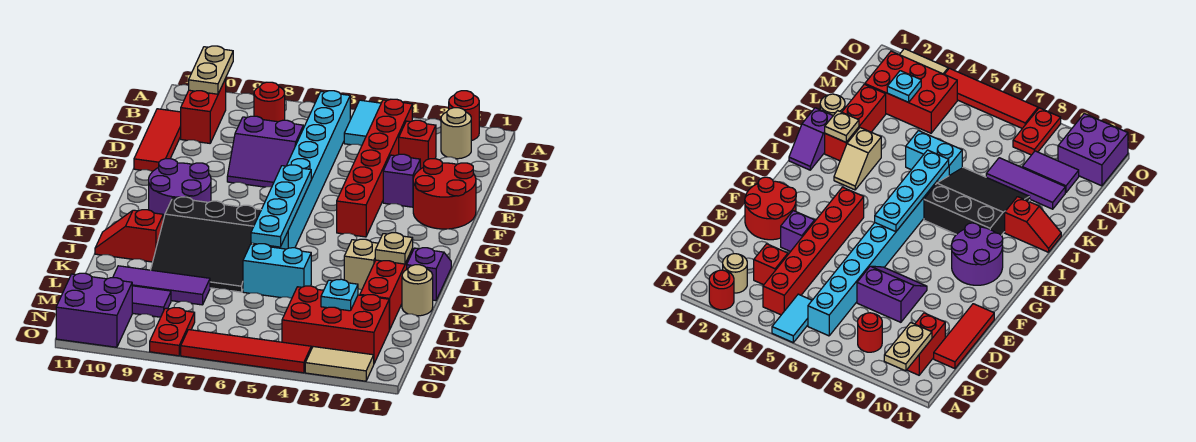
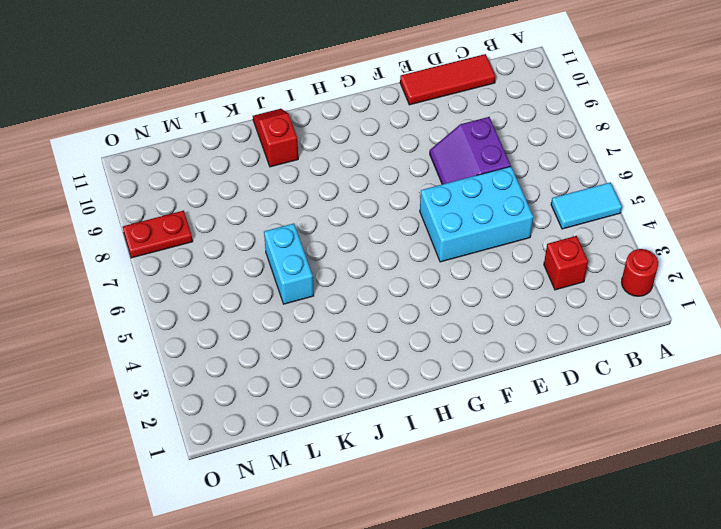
cyan 2x3 brick [420,166,533,262] -> cyan 1x8 brick [270,91,350,249]
none -> tan 1x1 round brick [441,108,471,159]
none -> red 1x6 brick [337,99,412,237]
none -> red 1x1 round brick [254,82,285,122]
none -> red 1x2 brick [181,79,226,143]

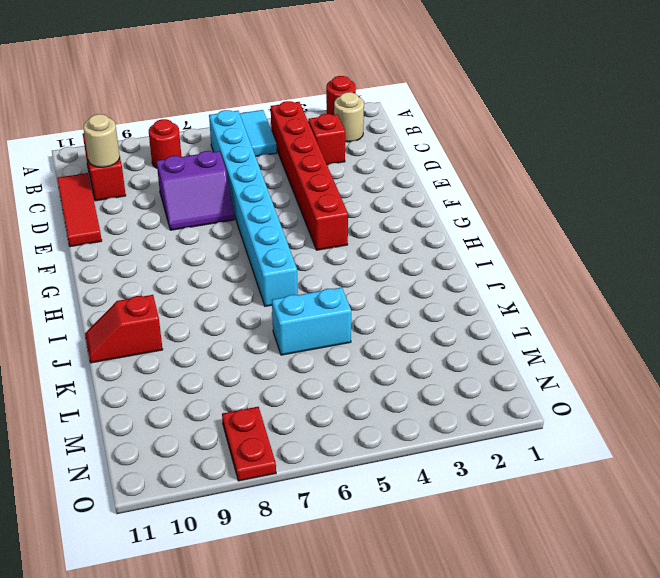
tan 1x1 round brick [83,114,120,167] -> tan 1x1 round brick moved to [402,265,433,316]
none -> red 2x2 round brick [413,159,476,229]
none -> purple 1x1 brick [383,154,420,207]
none -> purple 2x2 round brick [149,159,211,220]
none -> purple 1x2 slope [407,248,451,301]

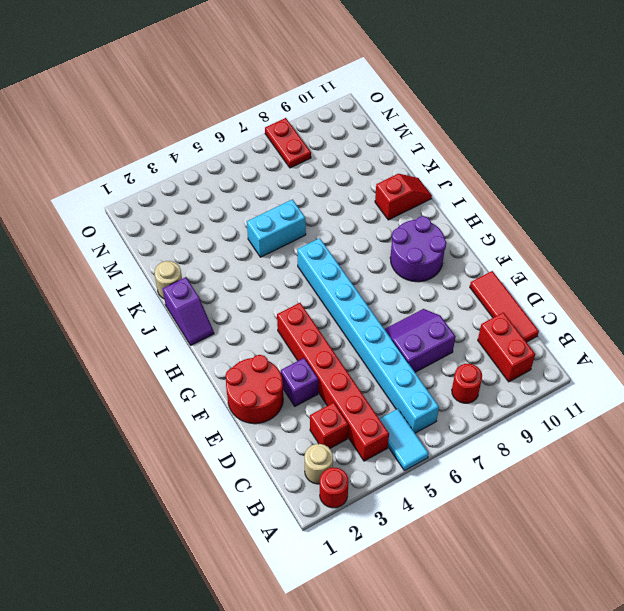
none -> tan 1x2 slope [344,239,378,290]
none -> black 3x3 slope [151,197,261,292]
none -> red 1x3 brick [360,249,413,330]
none -> purple 1x3 tile [113,266,210,305]

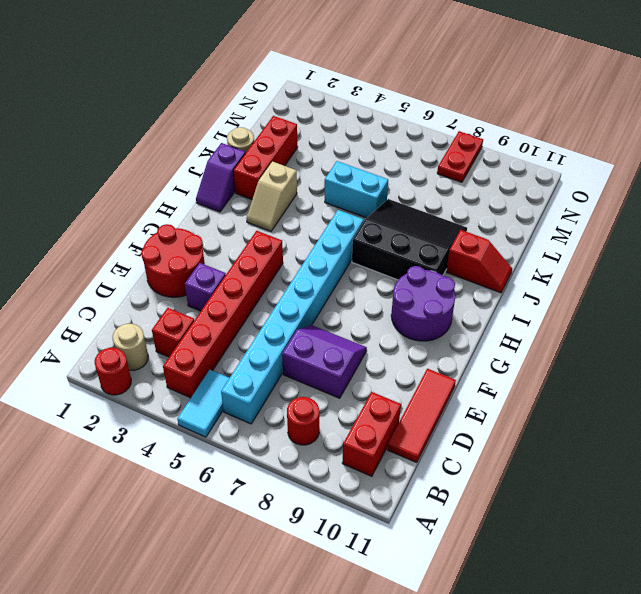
none -> purple 1x3 tile [113,266,210,305]
none -> red 2x3 brick [282,286,389,363]
none -> purple 1x2 tile [132,286,171,317]
none -> purple 2x2 brick [56,273,132,347]

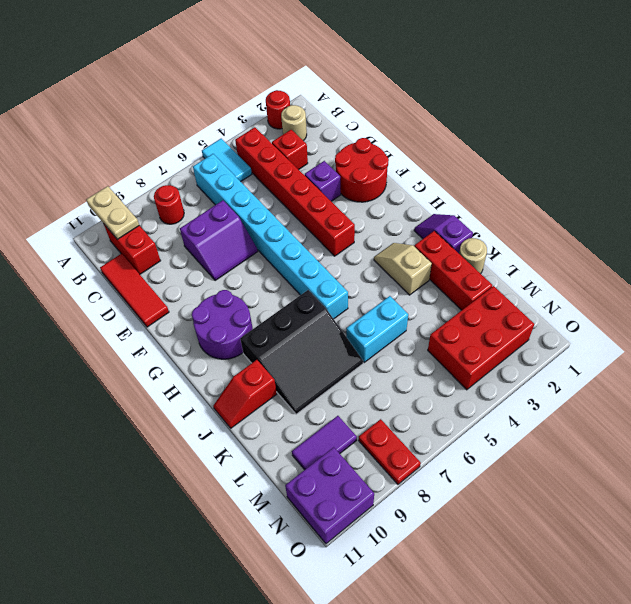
none -> purple 1x3 tile [113,266,210,305]
none -> tan 1x2 tile [305,347,374,381]
none -> red 1x4 tile [181,330,311,373]
none -> cyan 1x4 plate [251,165,311,247]

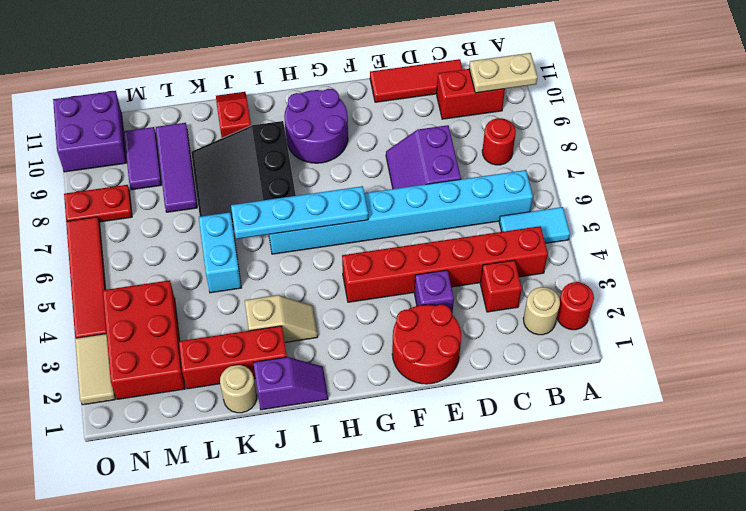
none -> tan 1x1 plate [375,233,413,264]
none -> cyan 1x1 plate [321,279,358,311]

